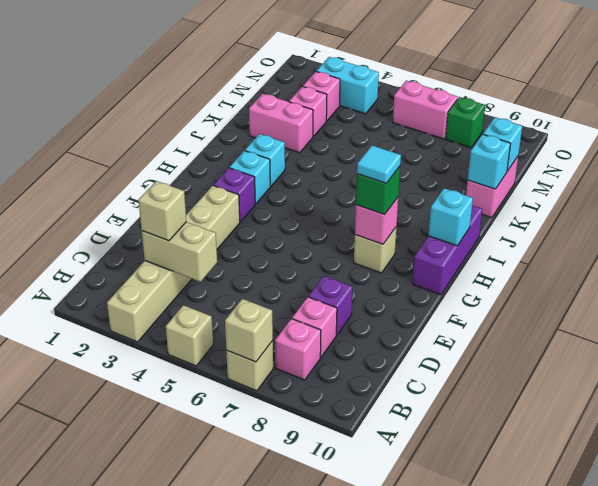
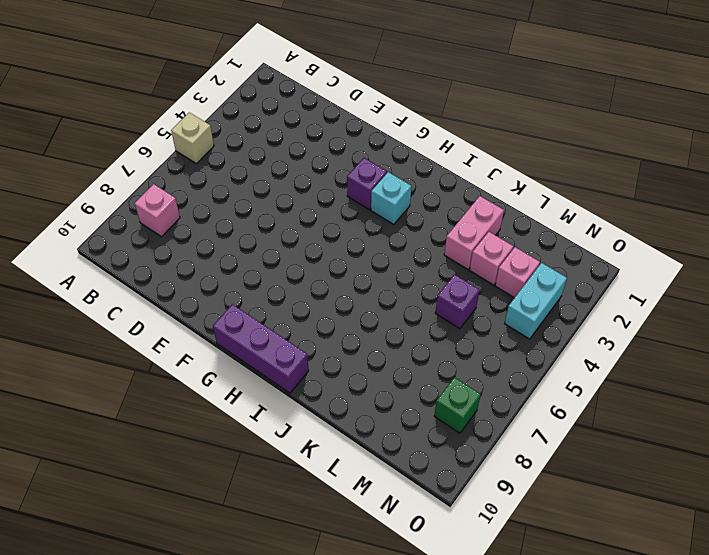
purple 1x1 brick [435,275,479,329] -> purple 1x1 brick moved to [309,276,353,335]
none -> tan 1x6 brick [107,186,240,342]
none -> tan 1x1 brick [226,341,273,391]
none -> pink 1x1 brick [292,297,337,357]

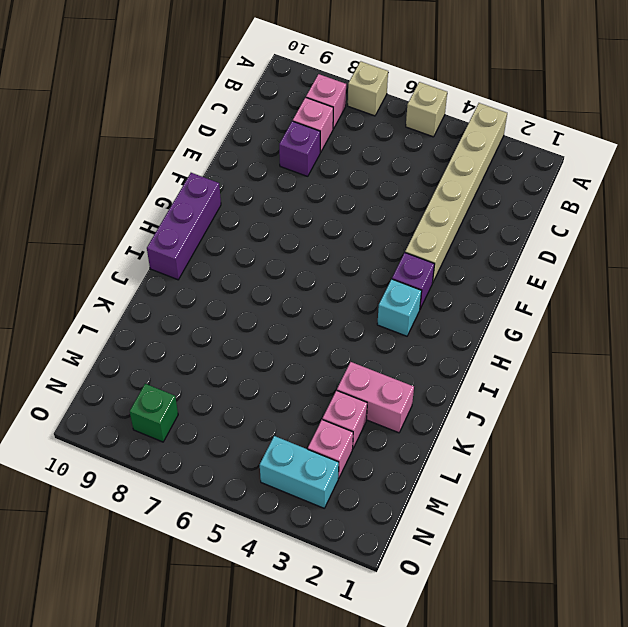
none -> tan 1x1 brick [354,226,397,273]
none -> cyan 1x1 brick [245,134,285,186]
none -> pink 1x2 brick [466,156,518,218]

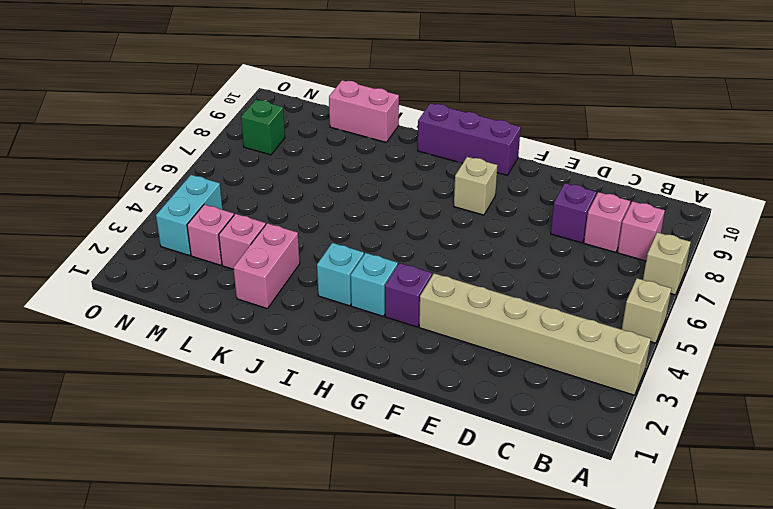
none -> pink 1x2 brick [393,81,458,139]
none -> tan 1x1 brick [225,299,273,362]
none -> tan 1x2 brick [142,222,217,282]

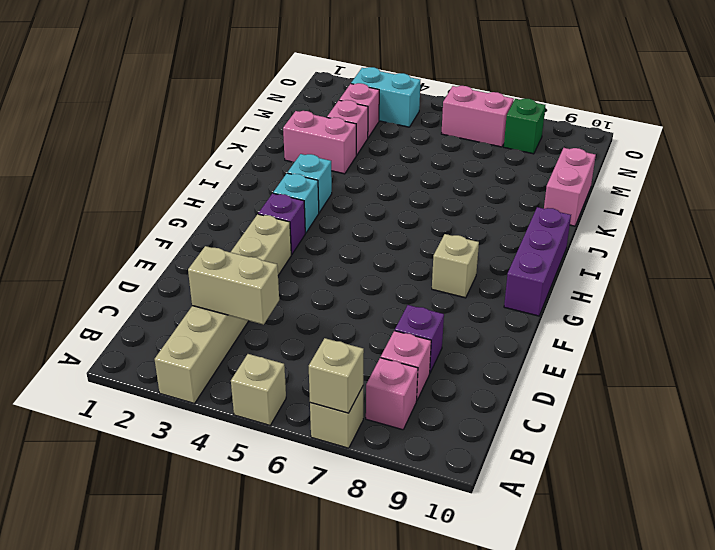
none -> pink 1x1 brick [355,198,398,244]
none -> cyan 1x1 brick [429,188,473,246]
none -> cyan 1x1 brick [468,134,511,189]

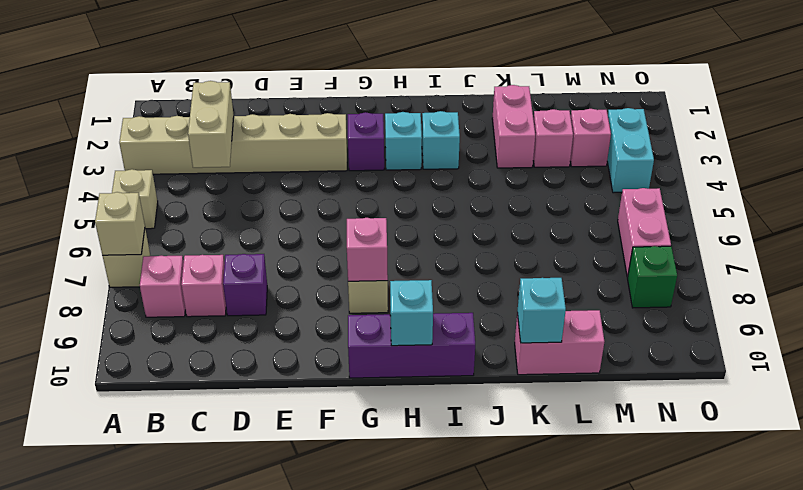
none -> cyan 1x1 brick [483,117,522,171]
none -> tan 1x1 brick [139,181,186,241]
none -> green 1x1 brick [356,166,400,215]

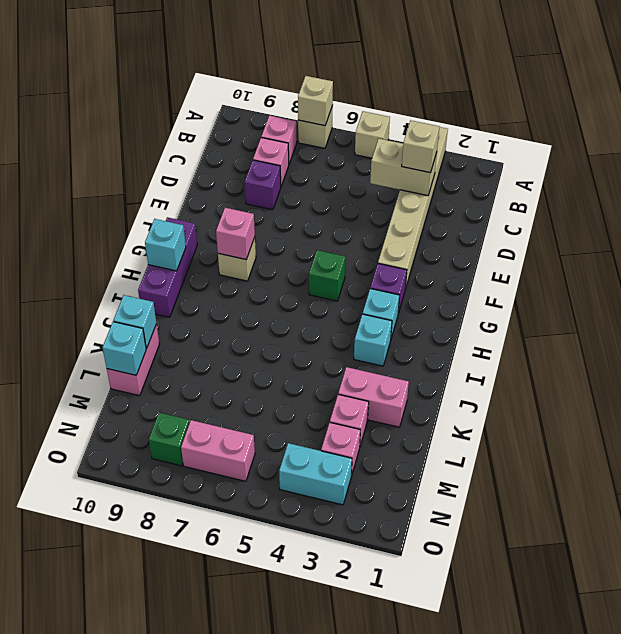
green 1x1 brick [309,250,346,301] -> green 1x1 brick moved to [356,166,400,215]
none -> cyan 1x1 tile [357,146,401,183]

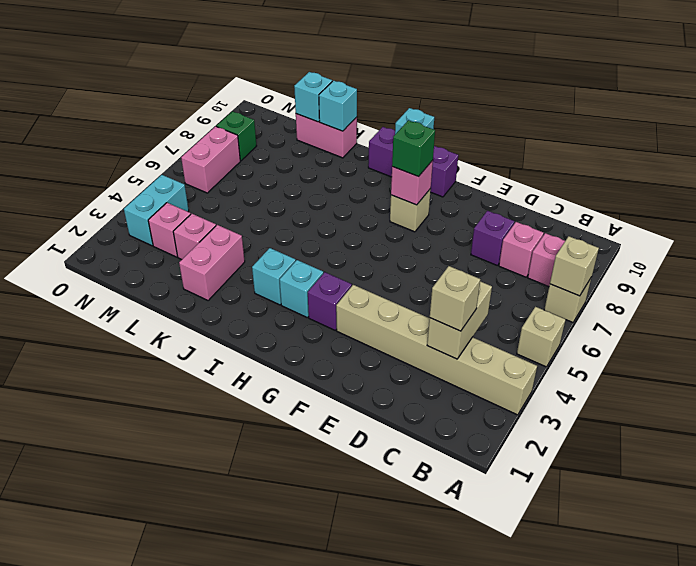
none -> cyan 1x1 tile [357,146,401,183]

